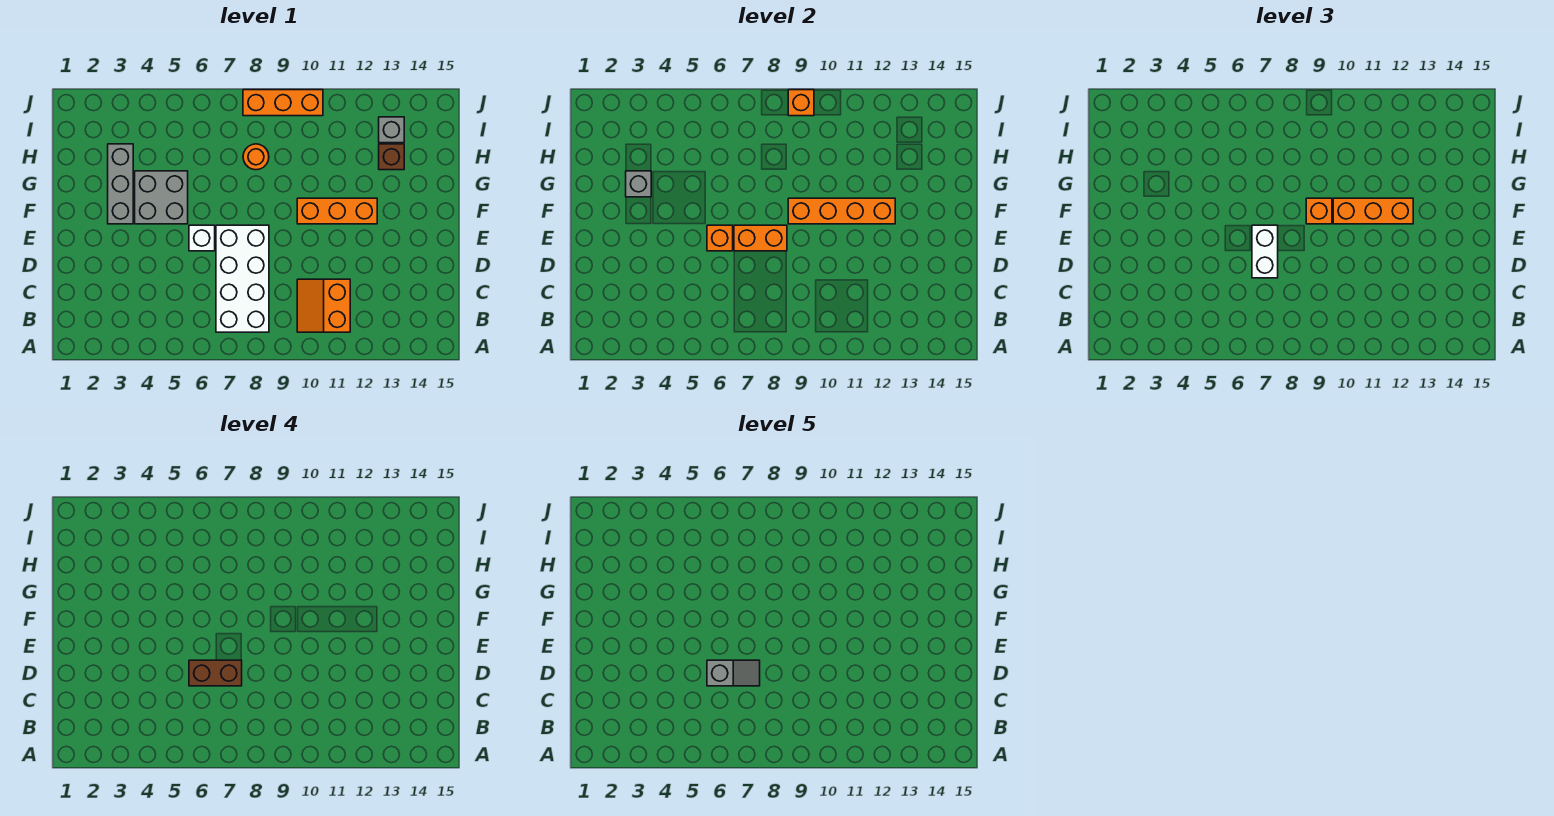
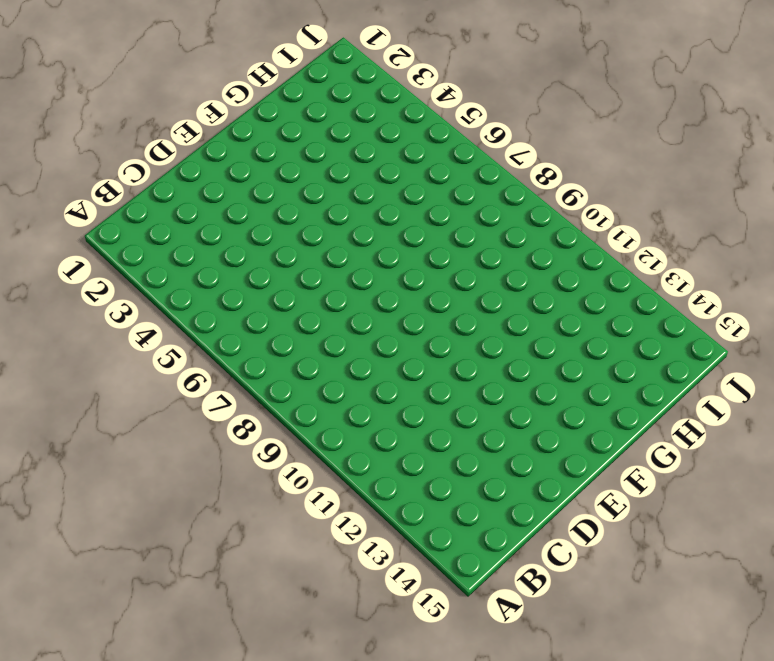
none -> white 2x4 brick [216,225,269,332]
none -> orange 2x2 slope [297,279,350,332]
none -> white 1x1 brick [189,225,215,251]

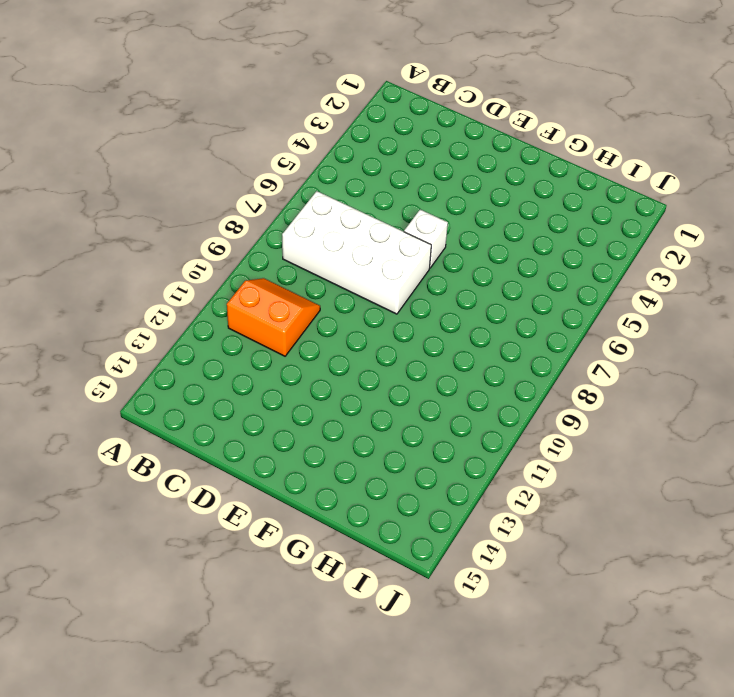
none -> grey 1x3 brick [108,144,133,224]
none -> grey 2x2 brick [135,171,188,224]
none -> orange 1x3 brick [297,198,377,224]

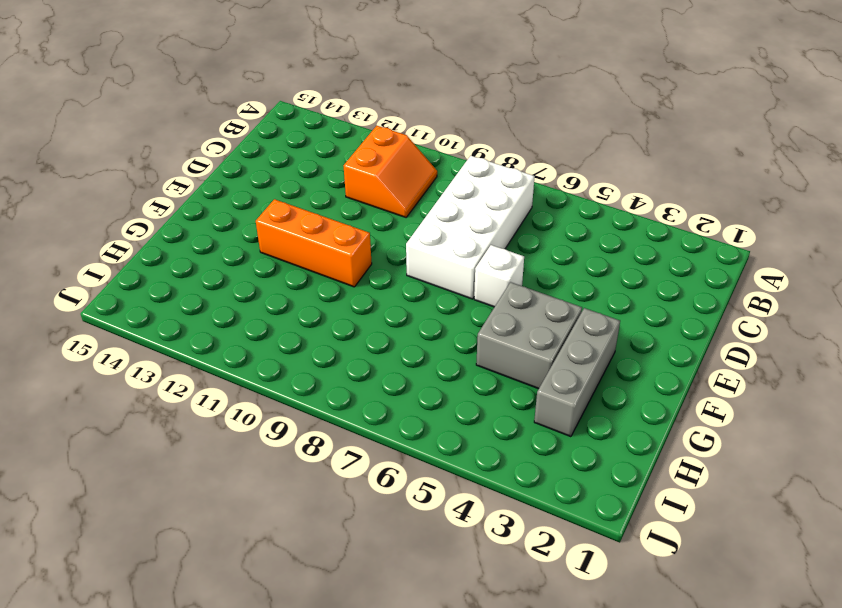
none -> orange 1x1 round brick [243,144,269,170]
none -> brown 1x1 brick [379,144,404,170]
none -> grey 1x1 brick [379,117,404,143]

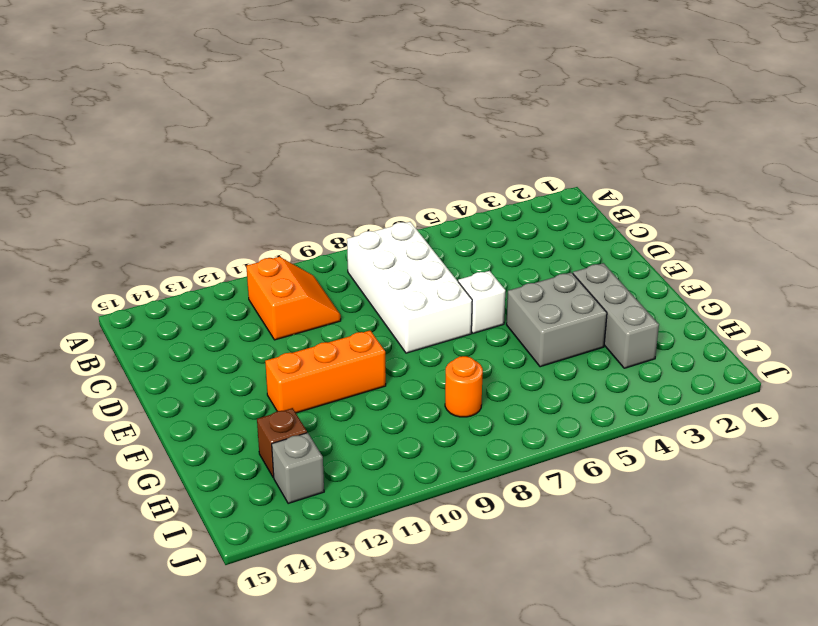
none -> orange 1x3 brick [243,90,323,116]
none -> orange 1x1 brick [707,225,733,251]
none -> orange 1x2 brick [734,225,787,251]

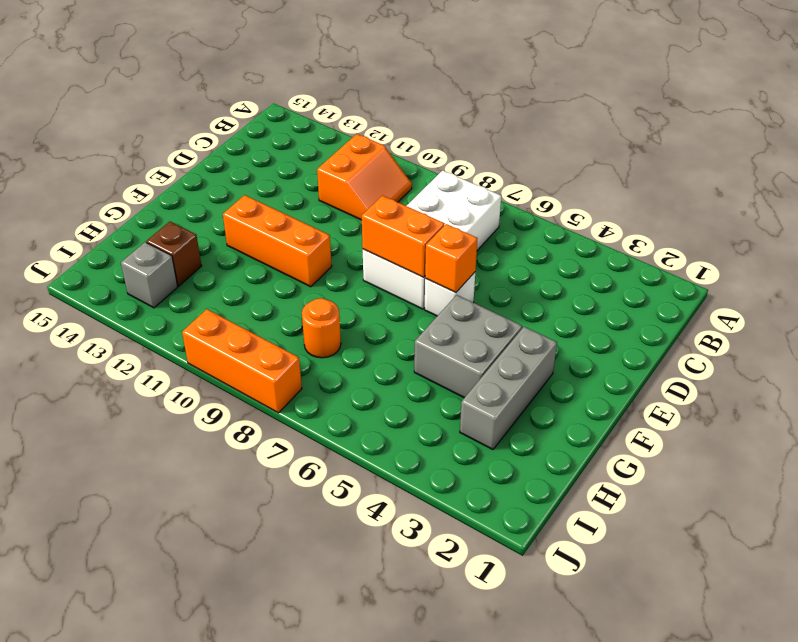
none -> orange 1x4 brick [788,198,895,224]
none -> grey 1x1 brick [626,171,651,197]
none -> orange 1x1 brick [788,90,814,116]

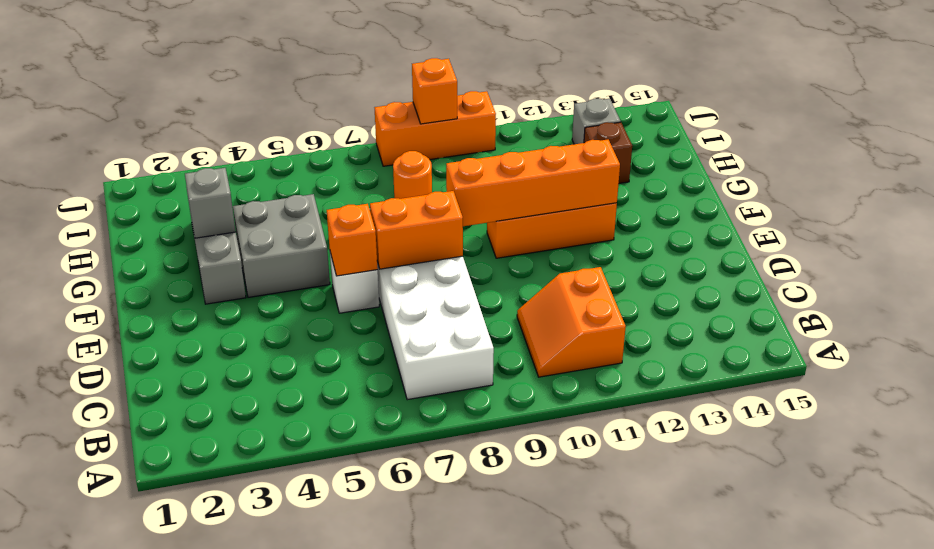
none -> white 1x2 brick [1252,225,1278,278]
none -> orange 1x1 brick [1306,198,1332,224]
none -> orange 1x3 brick [1333,198,1413,224]

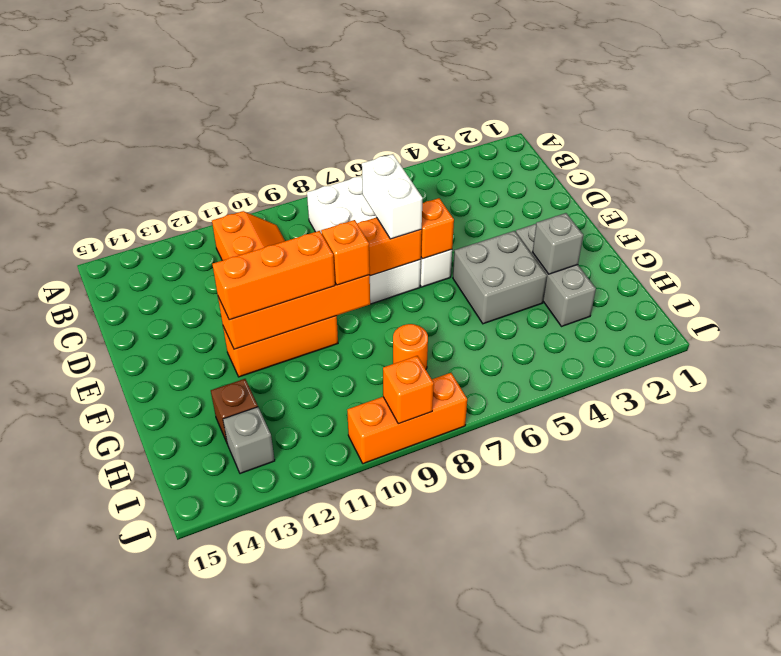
none -> brown 1x2 brick [189,660,242,686]
none -> grey 1x2 slope [707,660,760,686]

